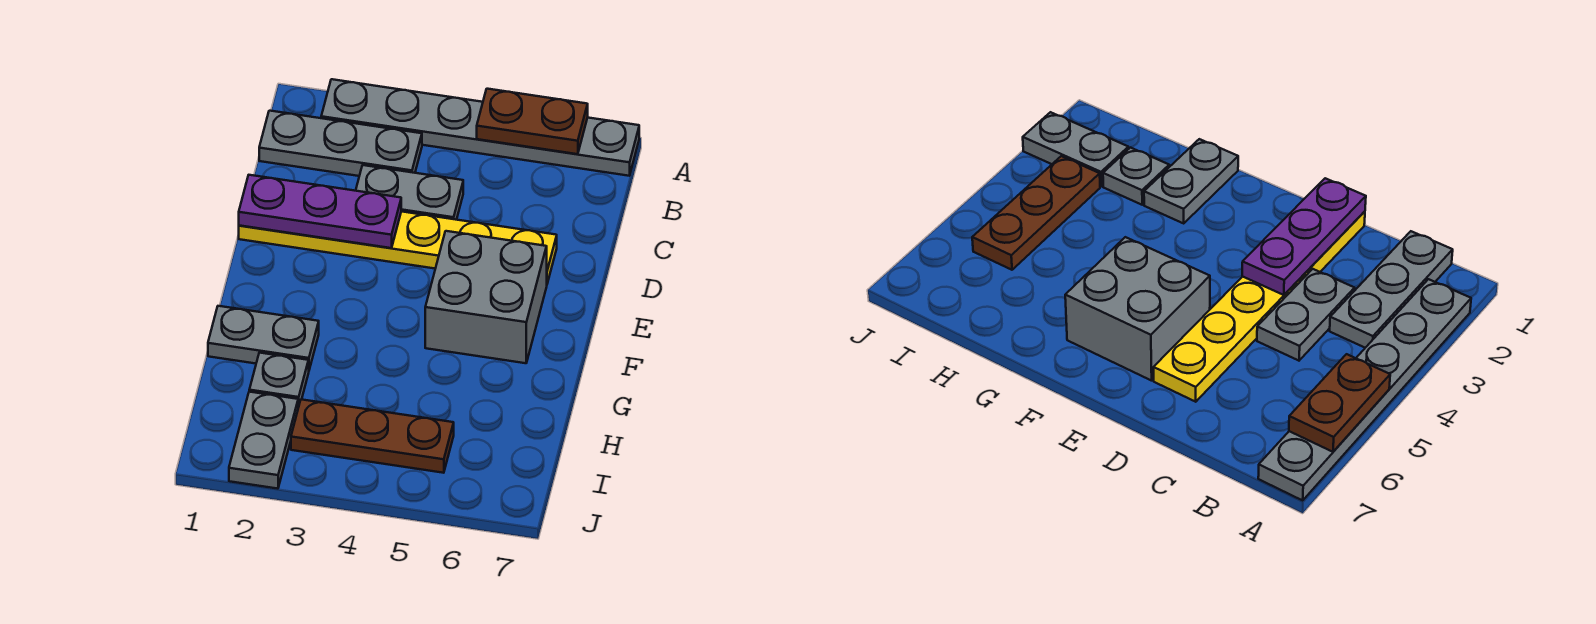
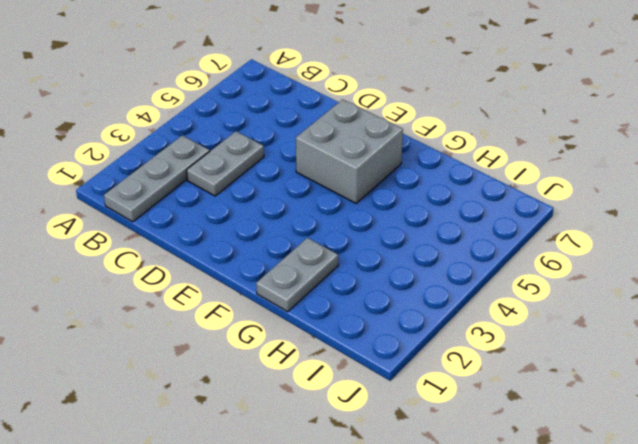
none -> grey 1x6 plate [321,79,639,176]
none -> yellow 1x6 plate [239,211,557,284]

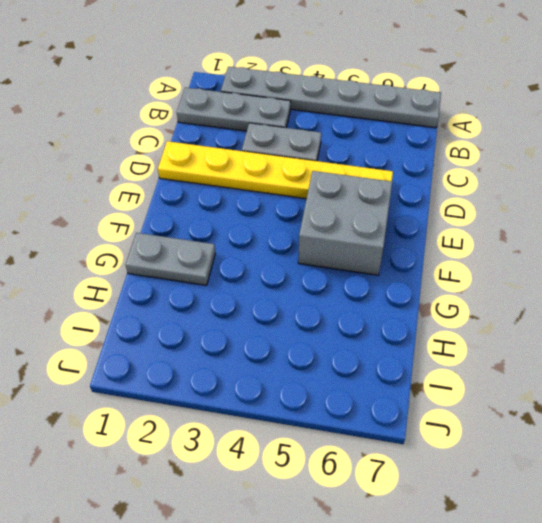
none -> grey 1x1 plate [249,353,309,407]
none -> grey 1x2 plate [229,392,298,489]

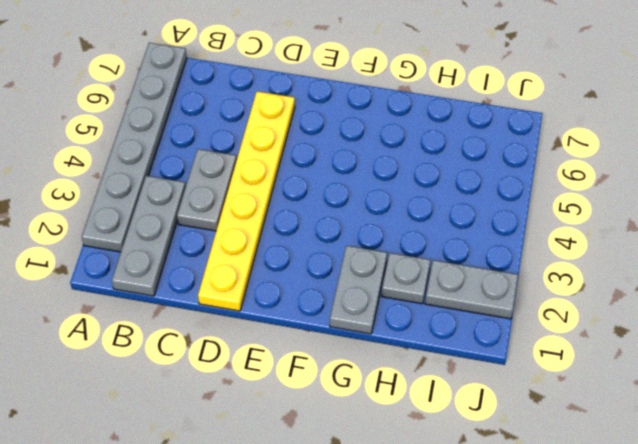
none -> grey 2x2 brick [425,231,547,363]
none -> brown 1x3 plate [291,399,454,473]

